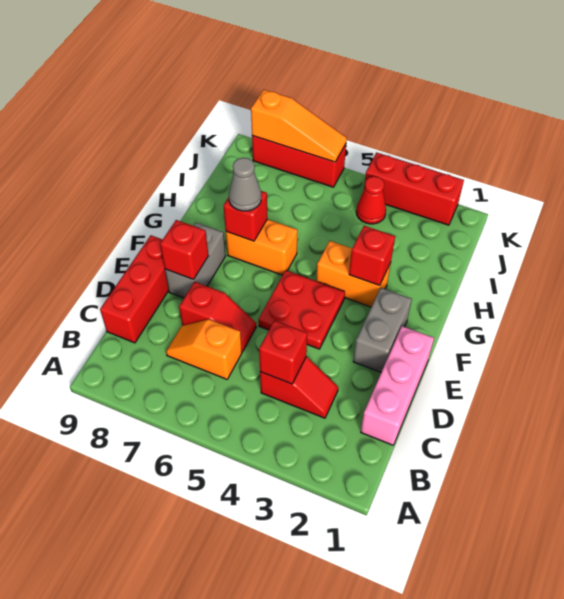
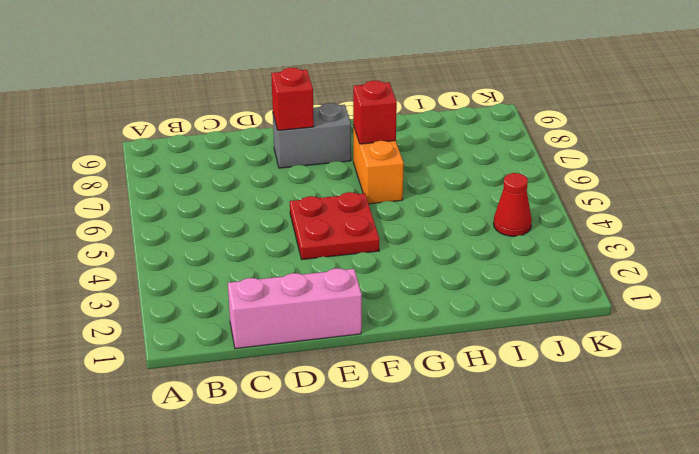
none -> red 1x2 slope [260,357,338,418]
none -> orange 1x2 slope [166,319,242,379]
none -> red 1x3 brick [100,235,169,343]

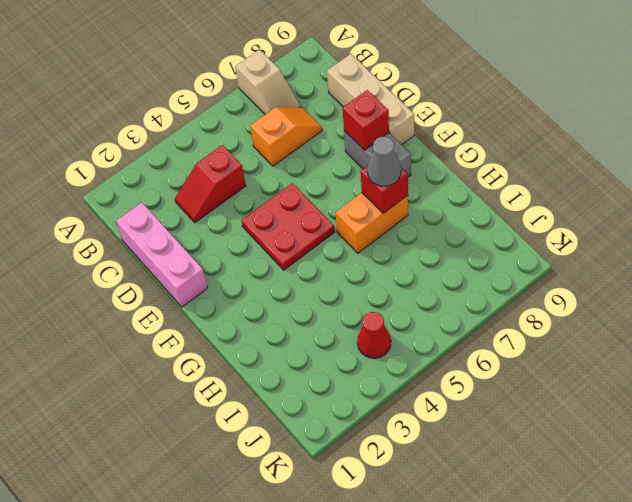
tan 1x2 slope [235,50,301,114] -> none
tan 1x3 brick [327,54,414,145] -> red 1x3 brick [100,235,169,343]
none -> red 1x2 slope [179,282,256,352]
none -> grey 1x2 brick [353,288,412,372]
none -> orange 1x2 brick [316,241,391,307]

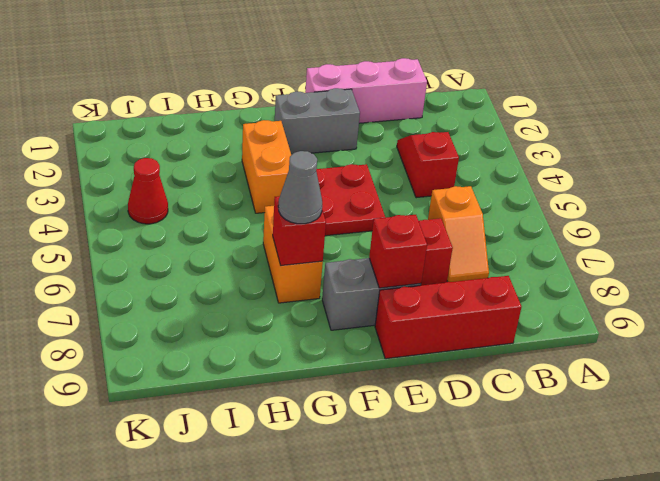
none -> red 1x3 brick [364,153,464,225]
none -> red 1x3 brick [252,136,346,187]
none -> red 1x1 brick [259,320,307,384]

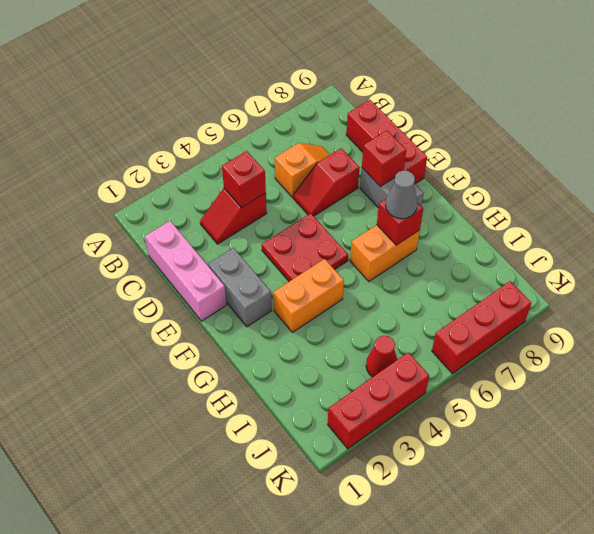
none -> red 1x1 brick [349,226,395,285]
none -> orange 1x3 slope [251,90,347,162]

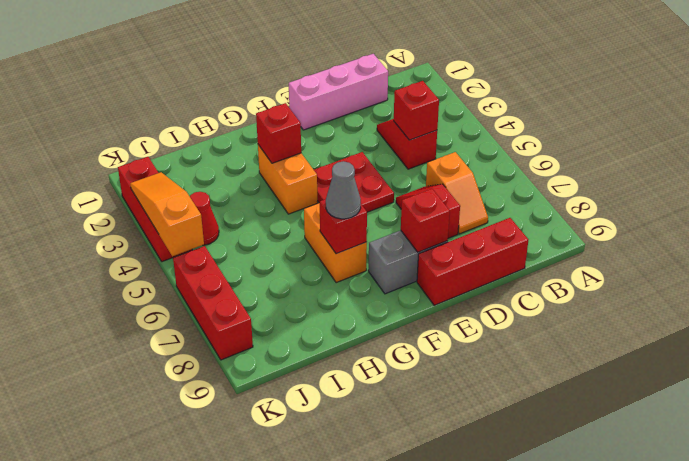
orange 1x3 slope [130,172,204,256] -> orange 1x3 slope moved to [251,90,347,162]
none -> grey 1x2 brick [353,288,412,372]

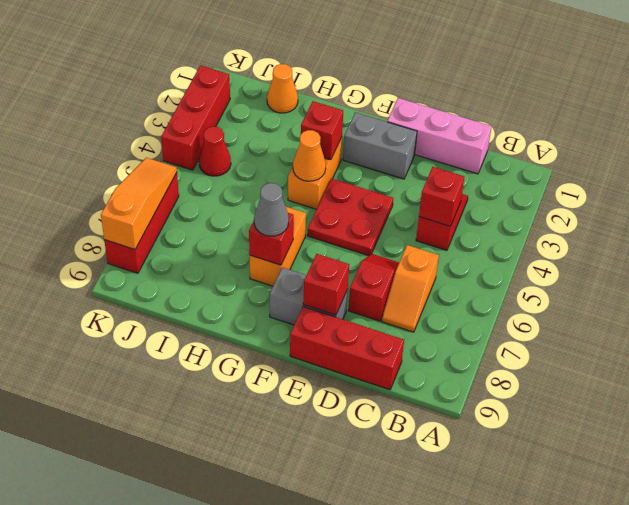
orange 1x1 cone [293,130,326,181] -> none
orange 1x1 cone [267,64,298,113] -> none

